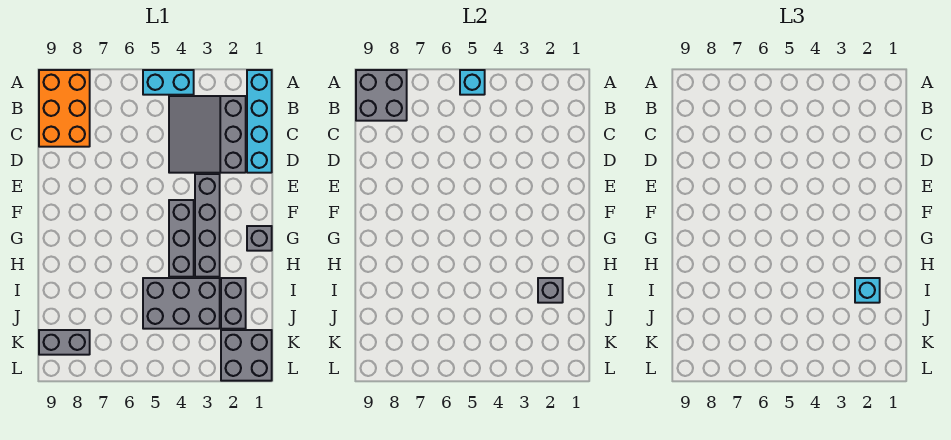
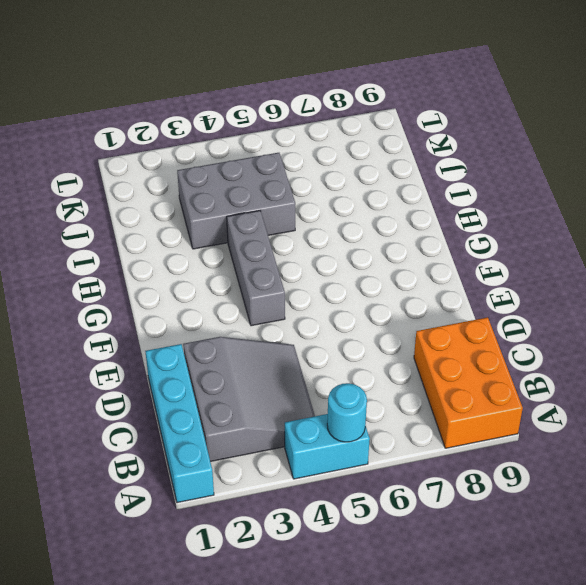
cyan 1x1 round brick [327,383,367,442] -> cyan 1x1 brick [460,70,485,95]
none -> grey 1x4 brick [195,174,220,277]
none -> grey 1x1 brick [247,226,272,251]
none -> grey 1x2 brick [221,278,246,329]

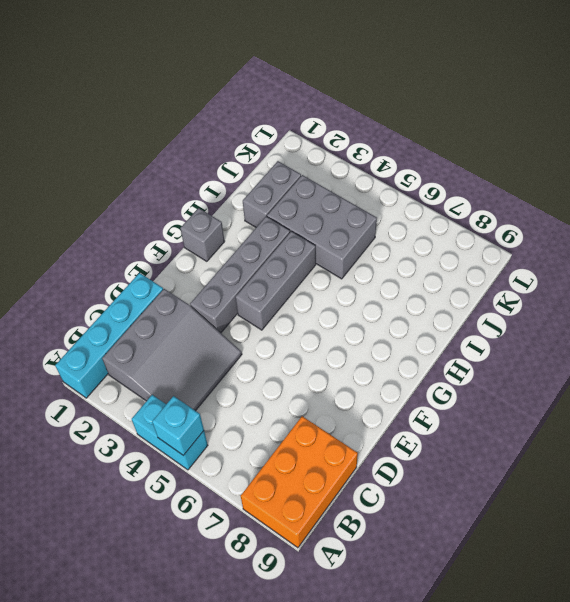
none -> grey 2x2 brick [221,330,272,381]
none -> grey 1x2 brick [39,330,90,355]
none -> grey 2x2 brick [356,70,407,121]

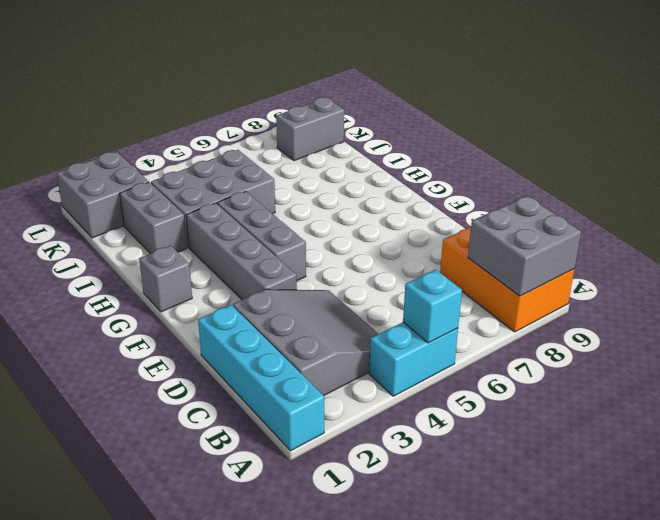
none -> grey 1x1 brick [538,278,563,303]
none -> cyan 1x1 brick [855,278,880,303]

